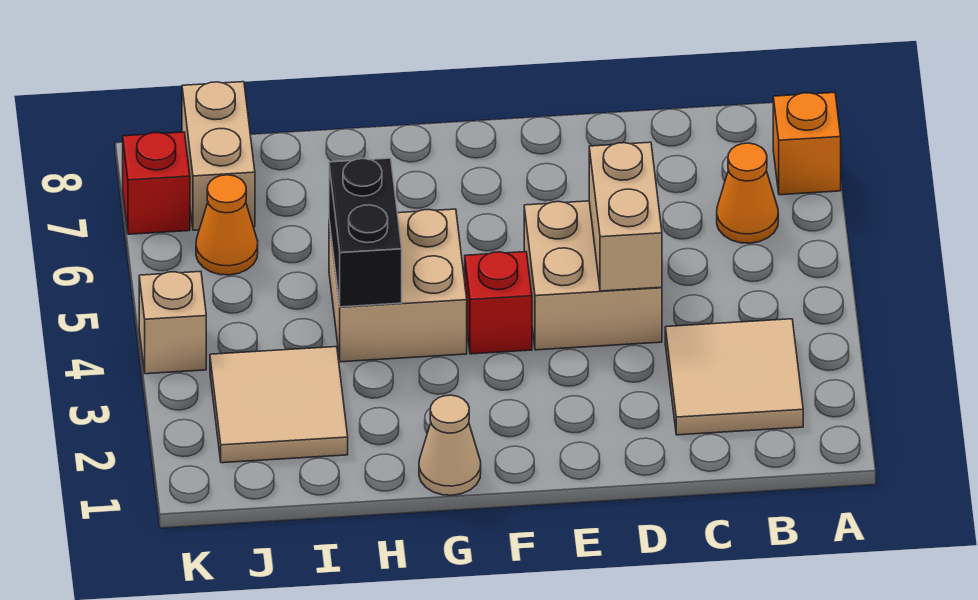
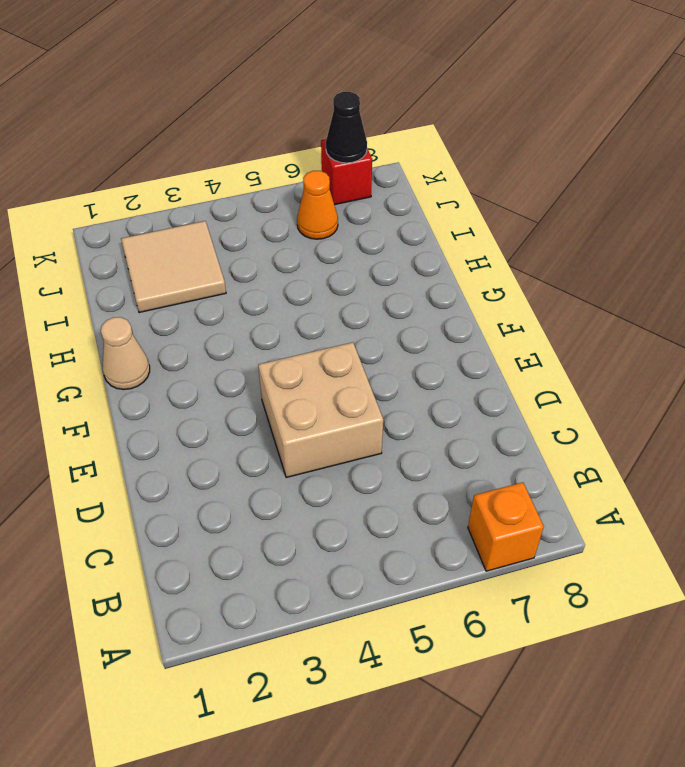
black 1x1 cone [326,92,367,163] -> none
none -> tan 2x2 tile [665,319,803,435]
none -> orange 1x1 cone [717,143,778,243]
none -> red 1x1 brick [465,252,532,354]

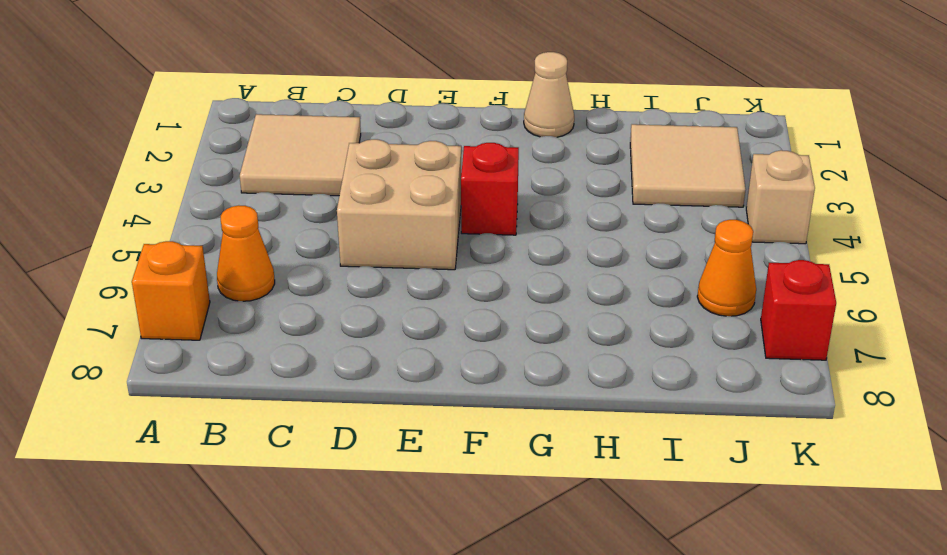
none -> tan 2x2 brick [329,209,467,362]
none -> tan 1x2 brick [182,82,255,230]
none -> tan 1x2 brick [589,142,662,291]

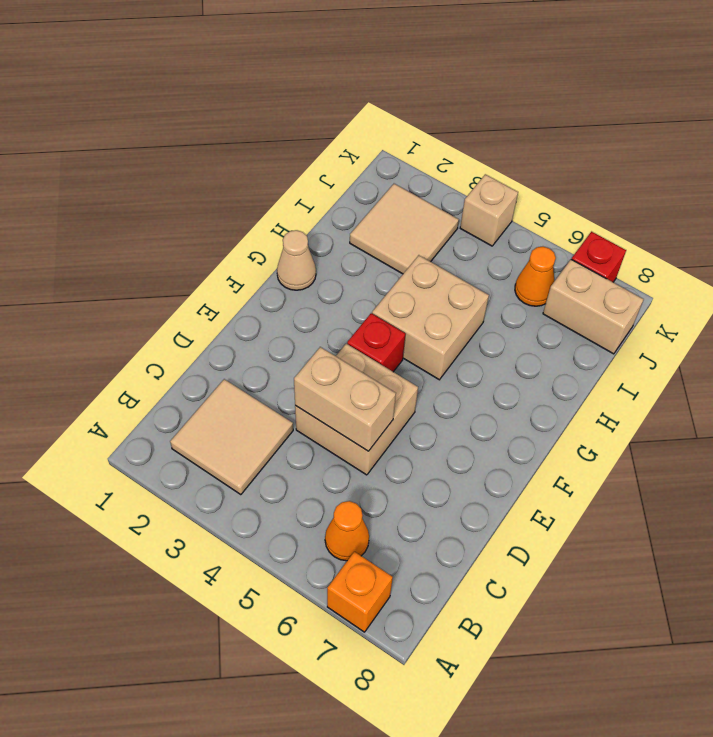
none -> black 1x2 brick [329,158,402,307]

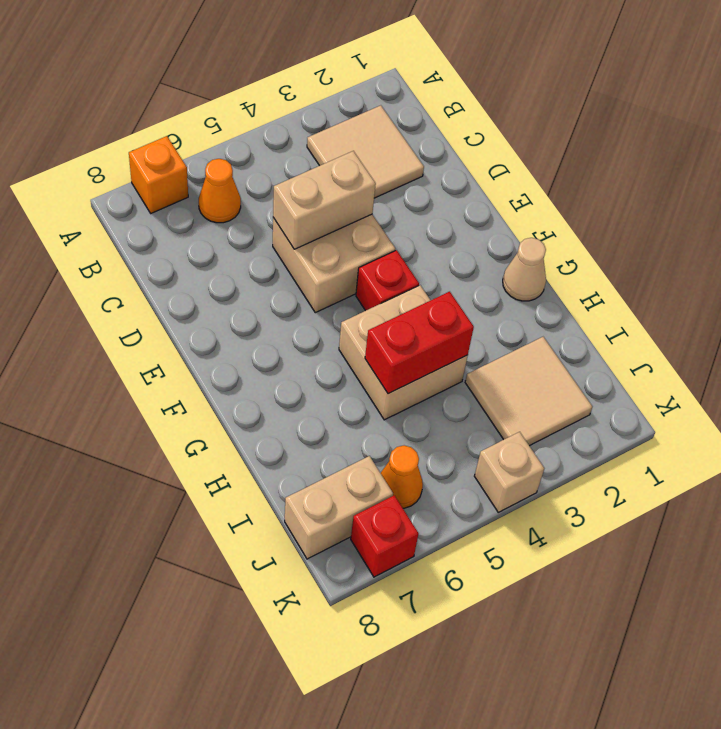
red 1x2 brick [365,292,474,394] -> black 1x2 brick [329,158,402,307]

